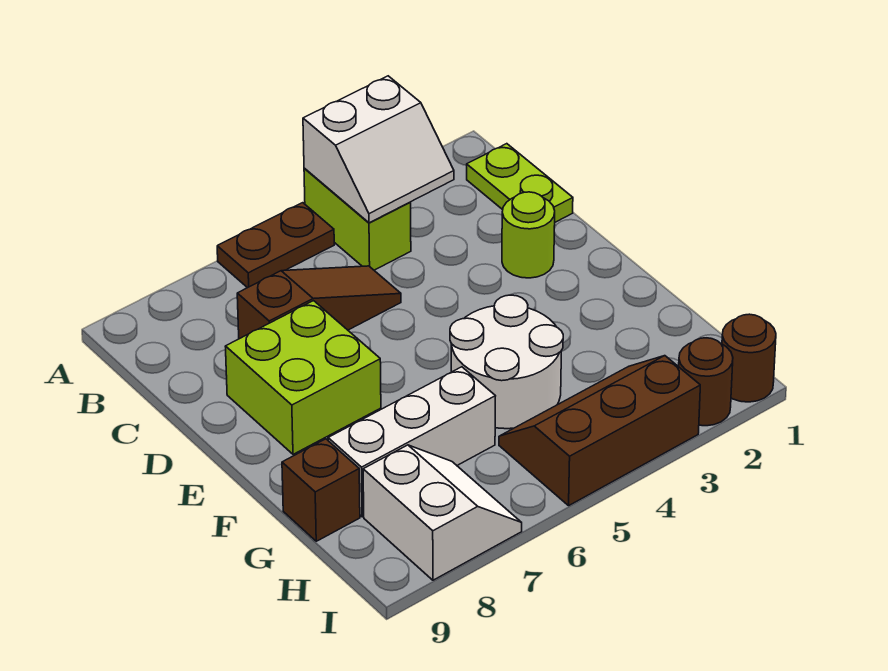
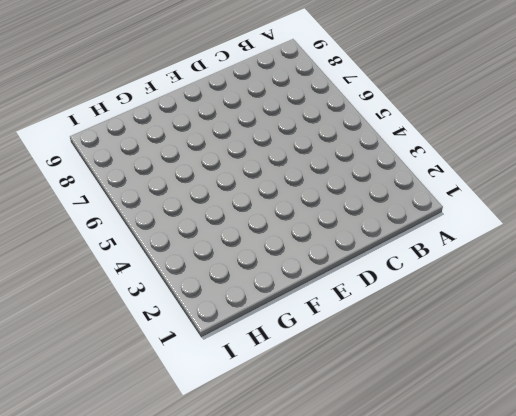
none -> lime 1x2 brick [304,168,411,270]
none -> brown 1x2 plate [217,203,334,288]
none -> lime 1x2 plate [467,144,573,222]

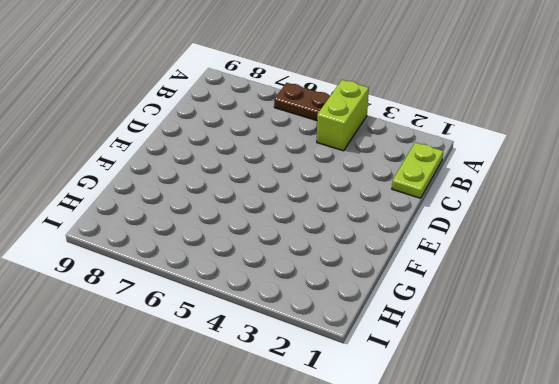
none -> brown 1x3 slope [237,266,401,339]
none -> lime 1x1 round brick [502,192,555,278]
none -> lime 2x2 brick [225,301,381,454]

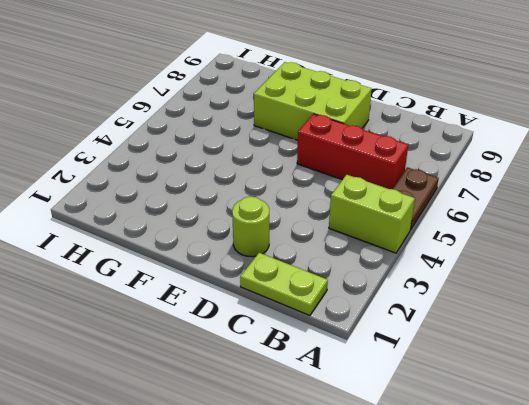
red 1x3 brick [297,114,408,189] -> brown 1x3 slope [237,266,401,339]
lime 2x3 brick [254,62,372,140] -> lime 2x2 brick [225,301,381,454]
none -> white 2x2 round brick [450,295,563,429]
none -> white 1x3 brick [328,367,495,517]
none -> brown 1x1 brick [282,439,360,541]

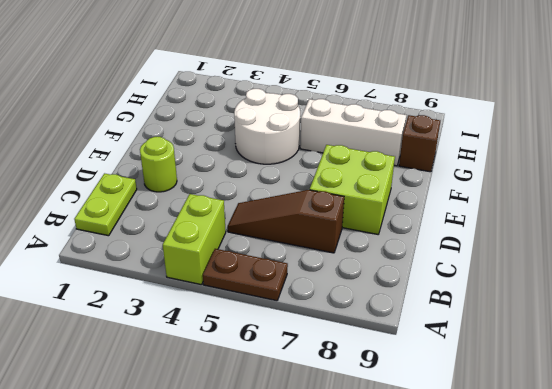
none -> brown 2x3 slope [499,356,700,506]
none -> white 2x2 slope [363,445,522,580]
none -> brown 1x1 round brick [722,314,776,402]

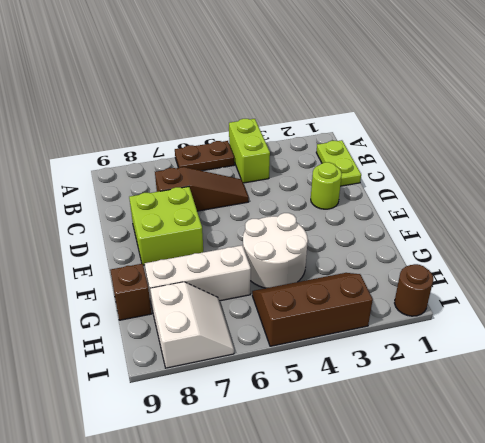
none -> brown 1x1 round brick [679,338,733,426]
none -> white 2x2 slope [303,76,454,223]

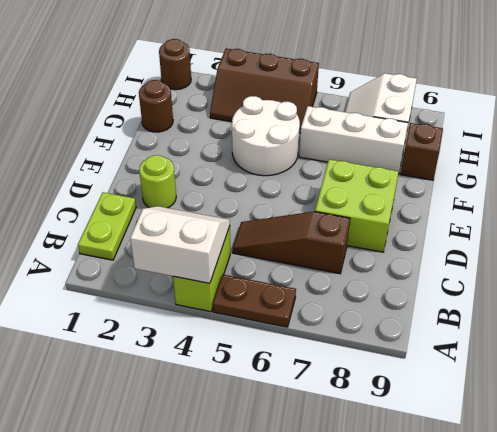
brown 1x1 round brick [139,80,173,132] -> brown 1x1 round brick moved to [679,338,733,426]

